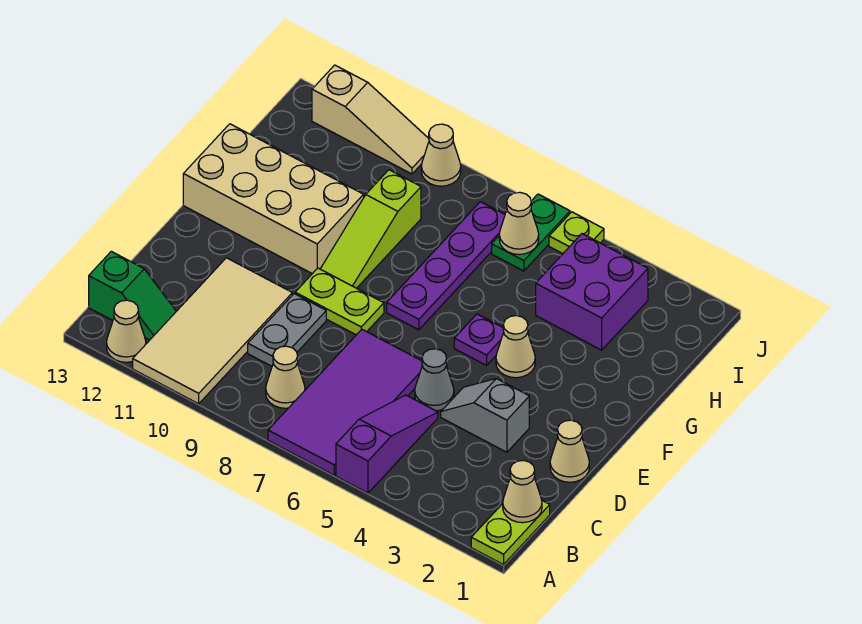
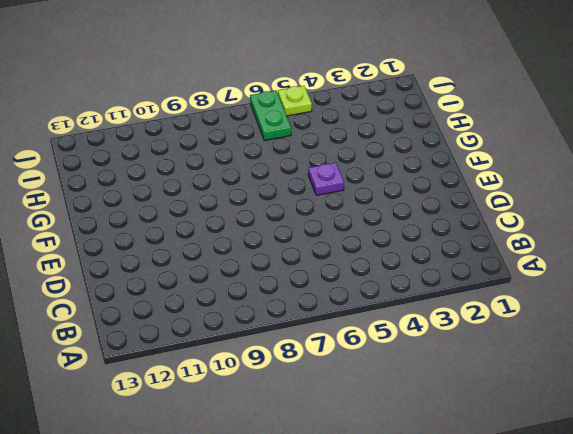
none -> lime 1x2 plate [471,501,550,565]
none -> purple 1x3 slope [336,395,438,493]
none -> purple 2x4 tile [268,329,422,475]

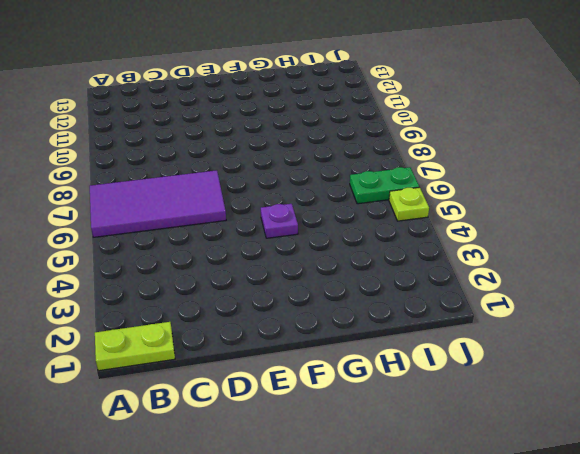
none -> purple 1x3 slope [336,395,438,493]
none -> tan 2x4 tile [133,258,292,404]
none -> tan 1x1 cone [107,300,146,362]

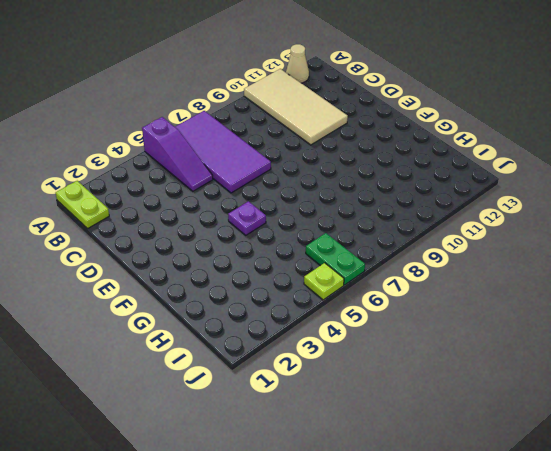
none -> tan 1x1 cone [266,346,305,408]
none -> green 1x2 slope [89,251,176,340]
none -> grey 1x2 plate [248,294,326,366]

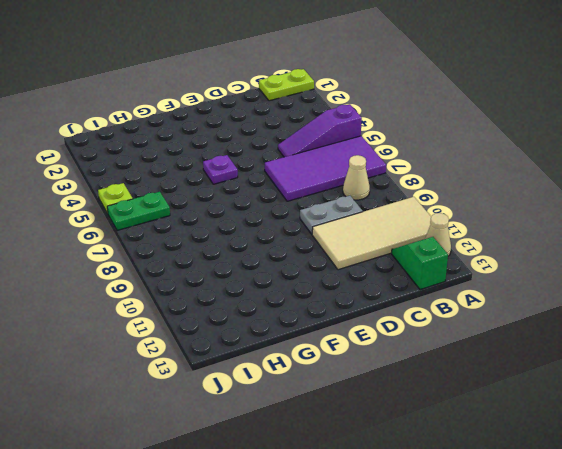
none -> tan 1x1 cone [550,420,589,482]
none -> grey 1x2 slope [441,379,529,452]
none -> grey 1x1 cone [415,349,454,411]

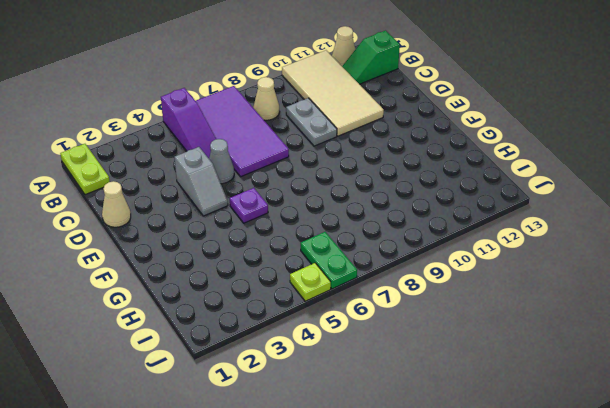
grey 1x2 slope [174,147,228,216] -> grey 1x2 slope turned to [441,379,529,452]
none -> lime 1x2 plate [295,268,384,335]
none -> tan 1x1 cone [496,316,535,378]
none -> purple 1x4 plate [387,202,505,330]

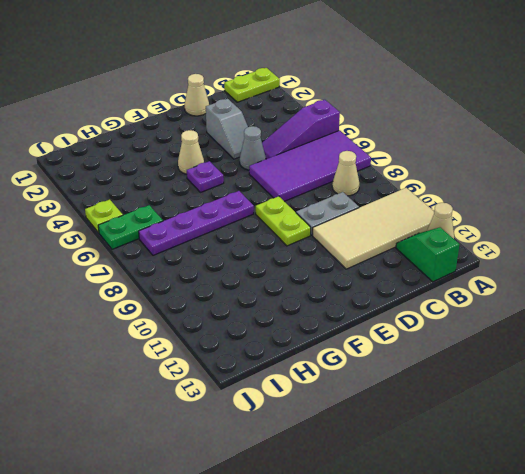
none -> lime 1x3 slope [321,170,421,288]
none -> tan 2x4 brick [183,124,364,274]
none -> purple 2x2 brick [536,234,648,350]

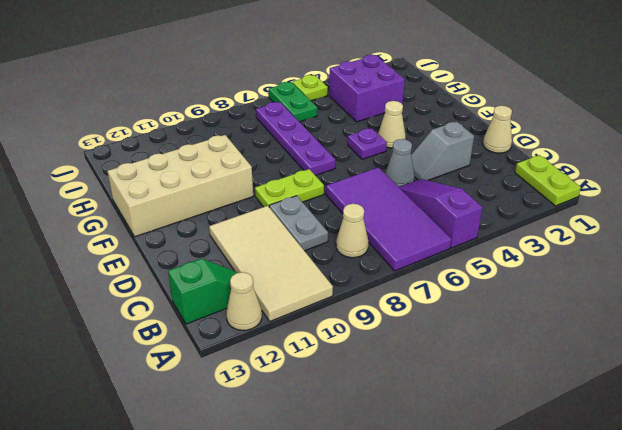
none -> lime 1x3 slope [321,170,421,288]
none -> tan 1x1 cone [421,124,461,186]
none -> tan 1x3 slope [312,65,429,174]

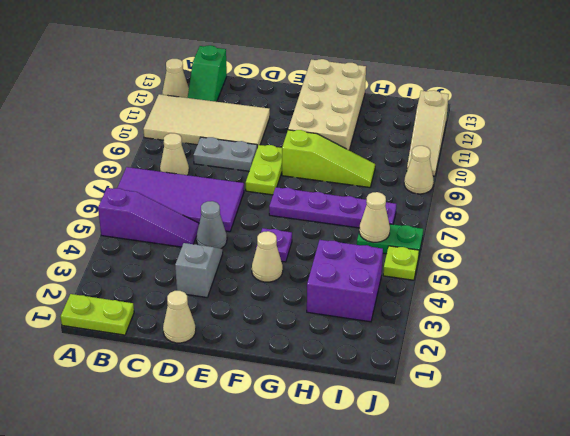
lime 1x3 slope [282,130,375,187] -> lime 1x3 slope turned to [321,170,421,288]
none -> tan 1x1 cone [503,460,542,523]

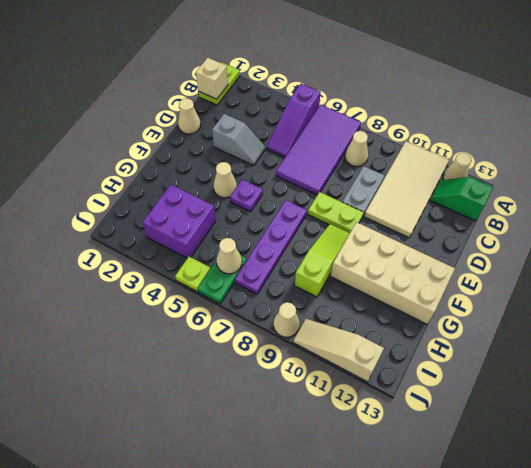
tan 1x1 brick [196,58,228,99] -> tan 1x1 cone [503,460,542,523]
none -> grey 1x1 cone [415,349,454,411]

